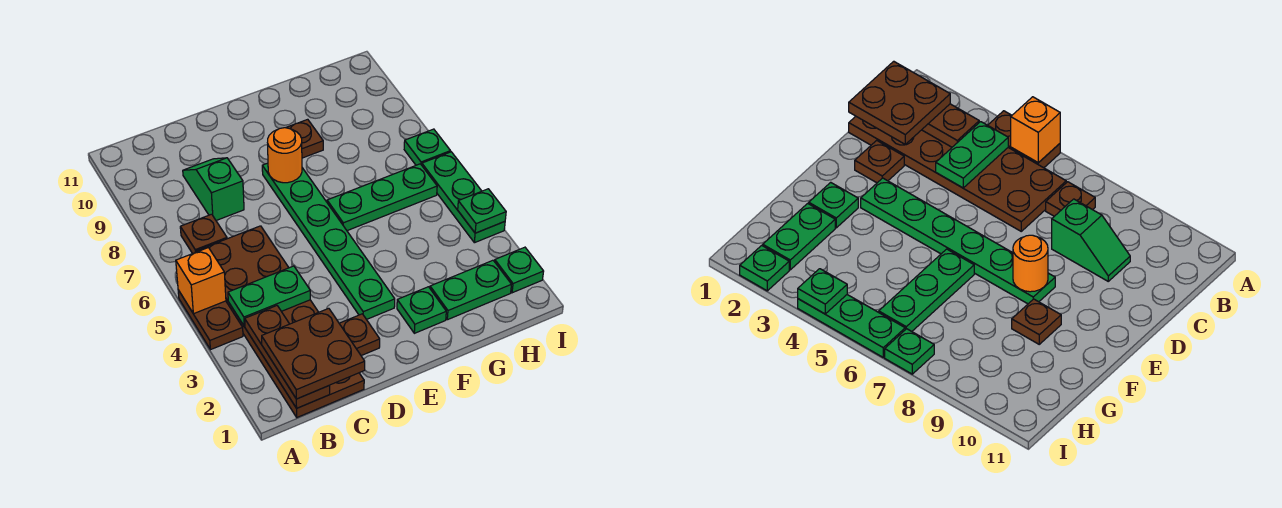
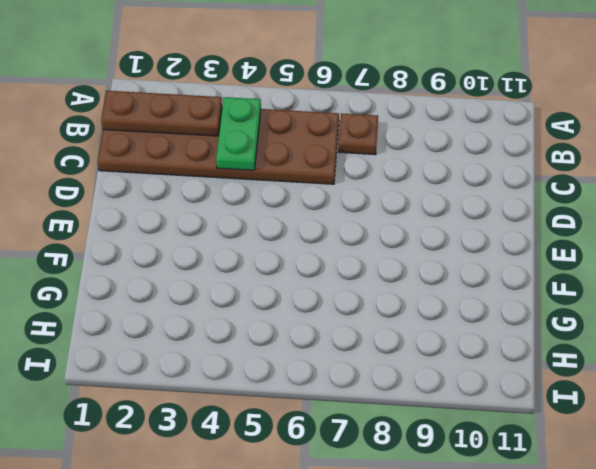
none -> brown 1x2 plate [178,290,243,350]
none -> green 1x2 slope [183,158,244,220]
none -> brown 1x1 plate [339,314,380,356]

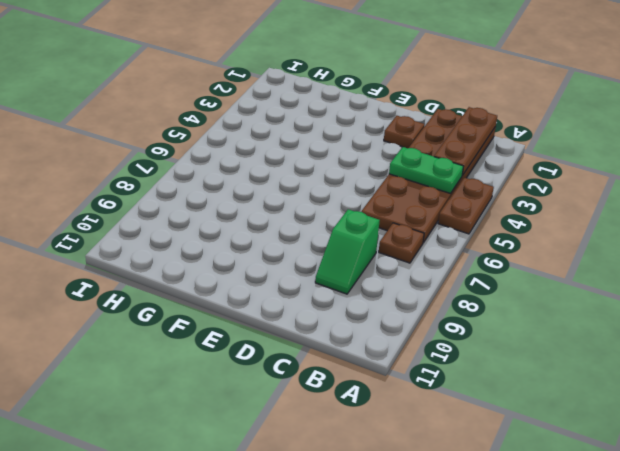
none -> green 1x6 plate [262,163,395,319]
none -> green 1x1 plate [397,287,446,333]
none -> green 1x3 plate [327,164,437,231]

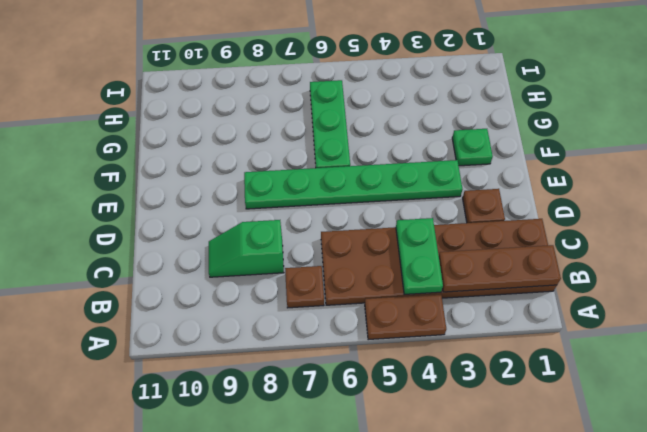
none -> brown 1x1 plate [286,119,323,158]
none -> green 1x2 plate [430,260,511,320]
none -> green 1x1 plate [495,247,544,293]

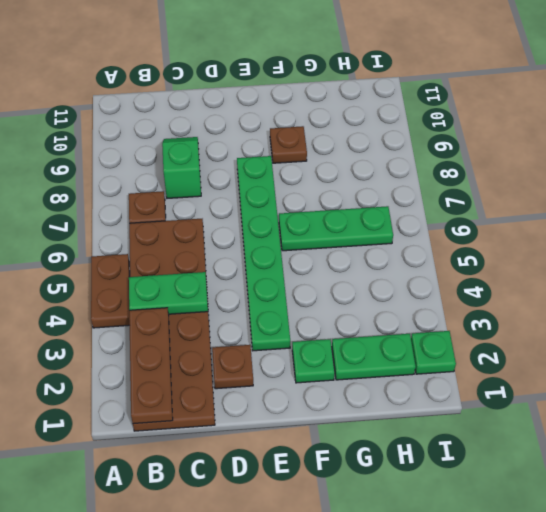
none -> green 1x3 plate [422,152,505,243]
none -> green 1x1 plate [404,129,450,165]
none -> orange 1x1 brick [176,248,226,314]

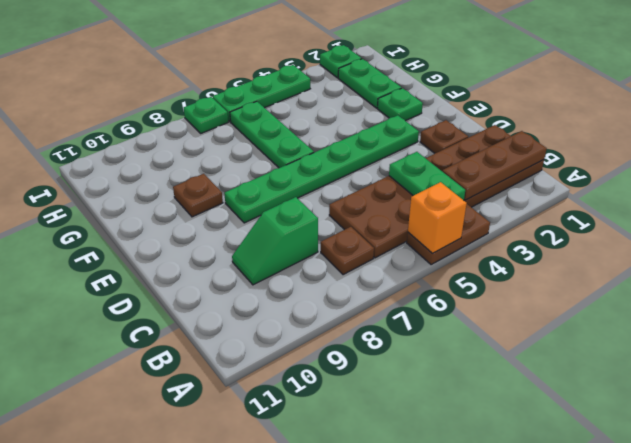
none -> orange 1x1 round brick [267,128,302,183]
none -> green 1x1 plate [458,189,506,233]
none -> brown 2x2 plate [262,308,365,399]

